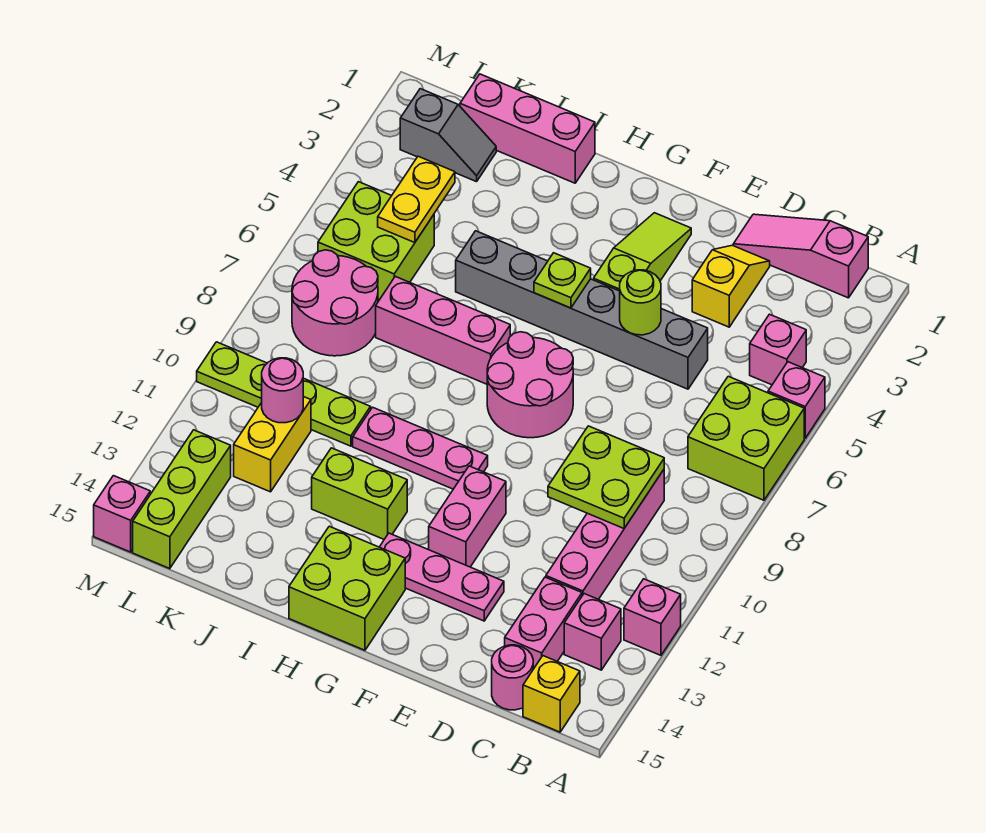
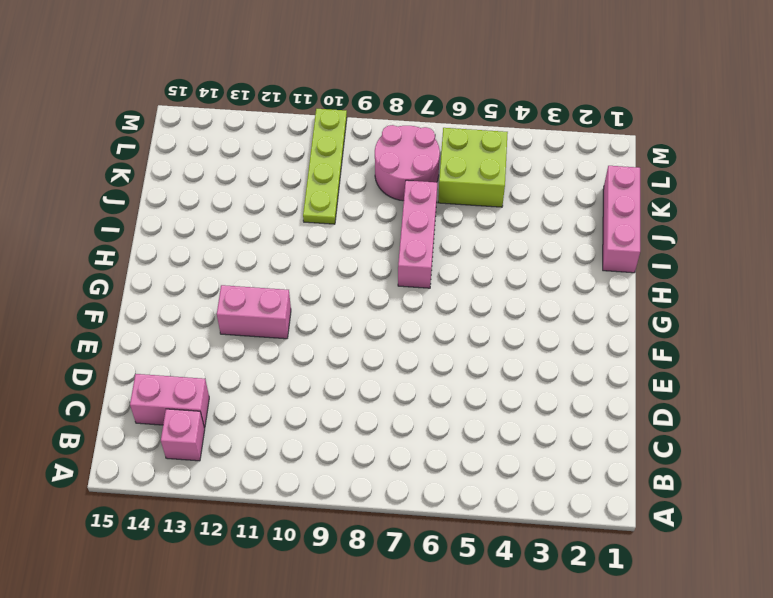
none -> pink 1x1 brick [768,362,825,438]
none -> lime 2x2 brick [688,376,804,500]
none -> pink 1x1 brick [624,579,681,655]
none -> pink 1x3 slope [733,214,868,298]

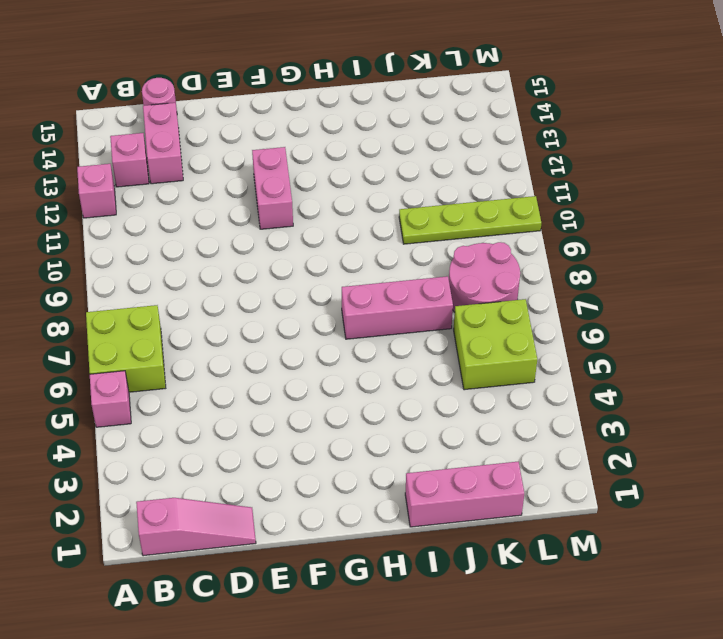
none -> pink 1x1 brick [750,314,806,385]
none -> yellow 1x1 brick [523,656,580,732]
none -> pink 1x4 brick [546,470,664,599]
none -> yellow 1x2 slope [692,245,770,327]

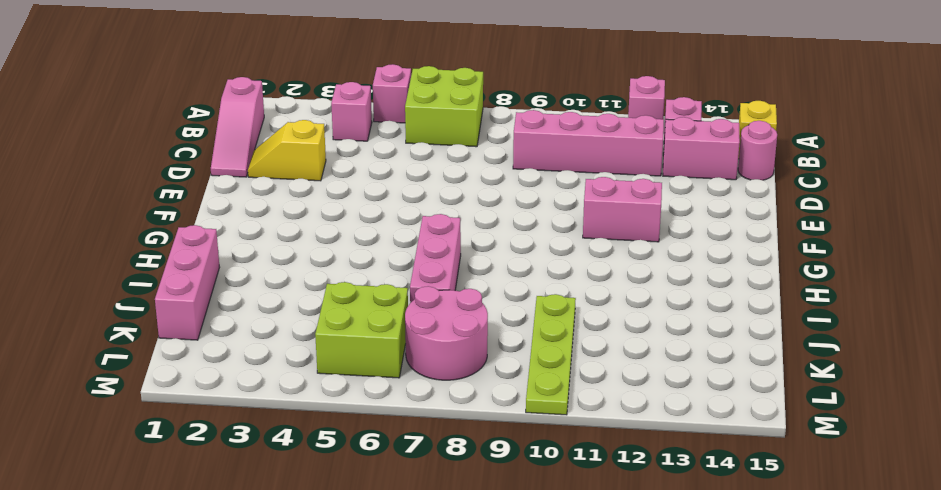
none -> grey 1x6 brick [456,231,708,389]
none -> pink 1x3 plate [380,533,504,621]
none -> lime 1x3 slope [594,213,691,291]
none -> pink 2x2 round brick [487,332,573,438]

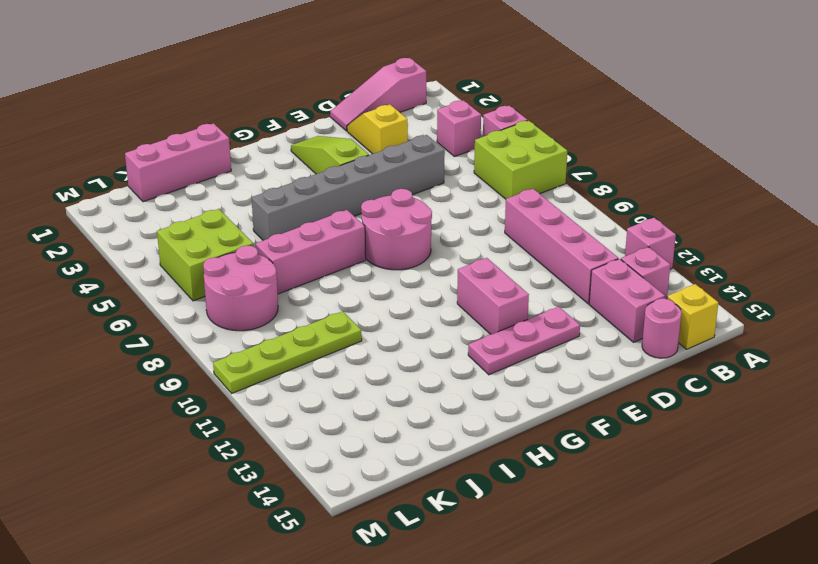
none -> pink 1x3 plate [353,407,488,489]
none -> lime 2x2 brick [289,526,405,650]
none -> lime 1x2 brick [312,448,407,539]
none -> grey 1x2 slope [400,89,496,182]

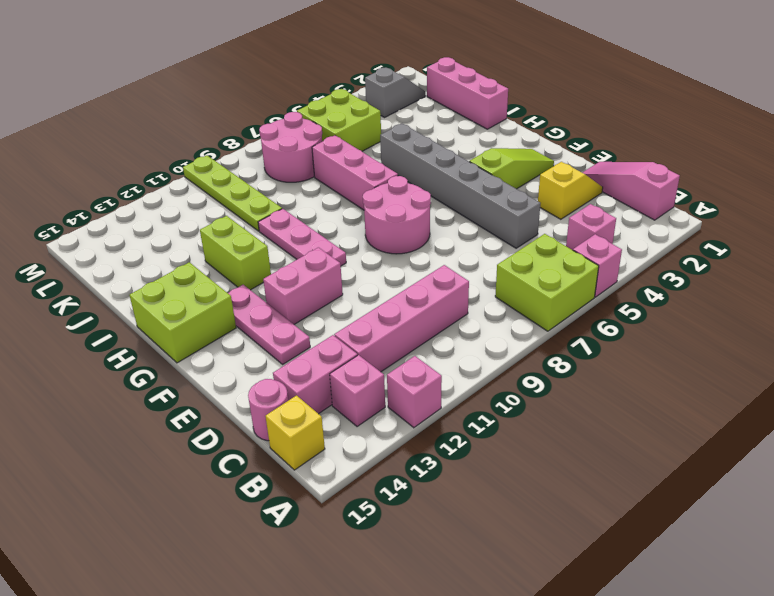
grey 1x2 slope [365,68,425,118] -> grey 1x2 slope turned to [400,89,496,182]
none -> yellow 1x2 brick [234,397,311,492]
none -> lime 1x3 brick [133,430,231,569]
none -> pink 1x1 brick [94,476,150,552]
none -> lime 2x2 plate [548,426,664,528]

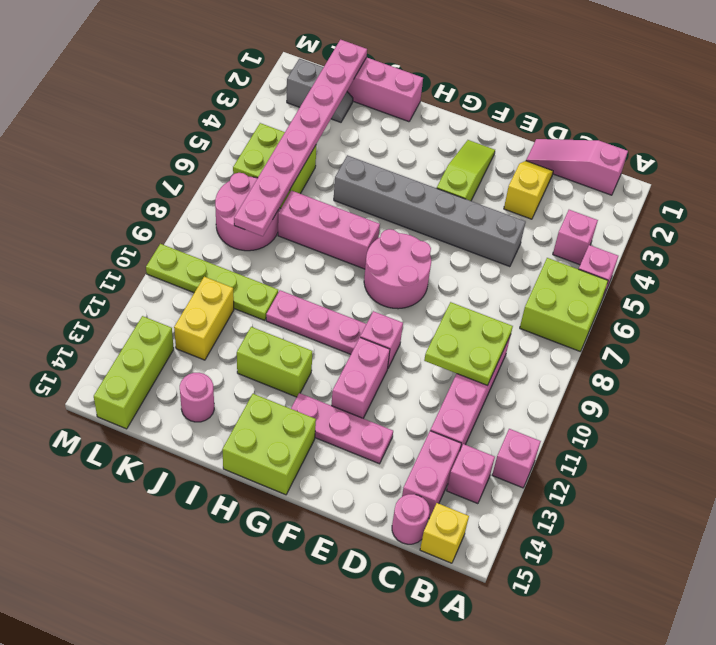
pink 1x1 brick [360,311,403,368] -> pink 1x1 brick moved to [94,476,150,552]
pink 1x1 round brick [180,373,214,422] -> pink 1x1 round brick moved to [262,358,303,423]
pink 1x8 plate [234,40,367,236] -> yellow 1x2 plate [378,156,455,243]
none -> lime 1x1 round brick [620,270,661,335]
none -> lime 1x1 plate [534,253,591,308]

